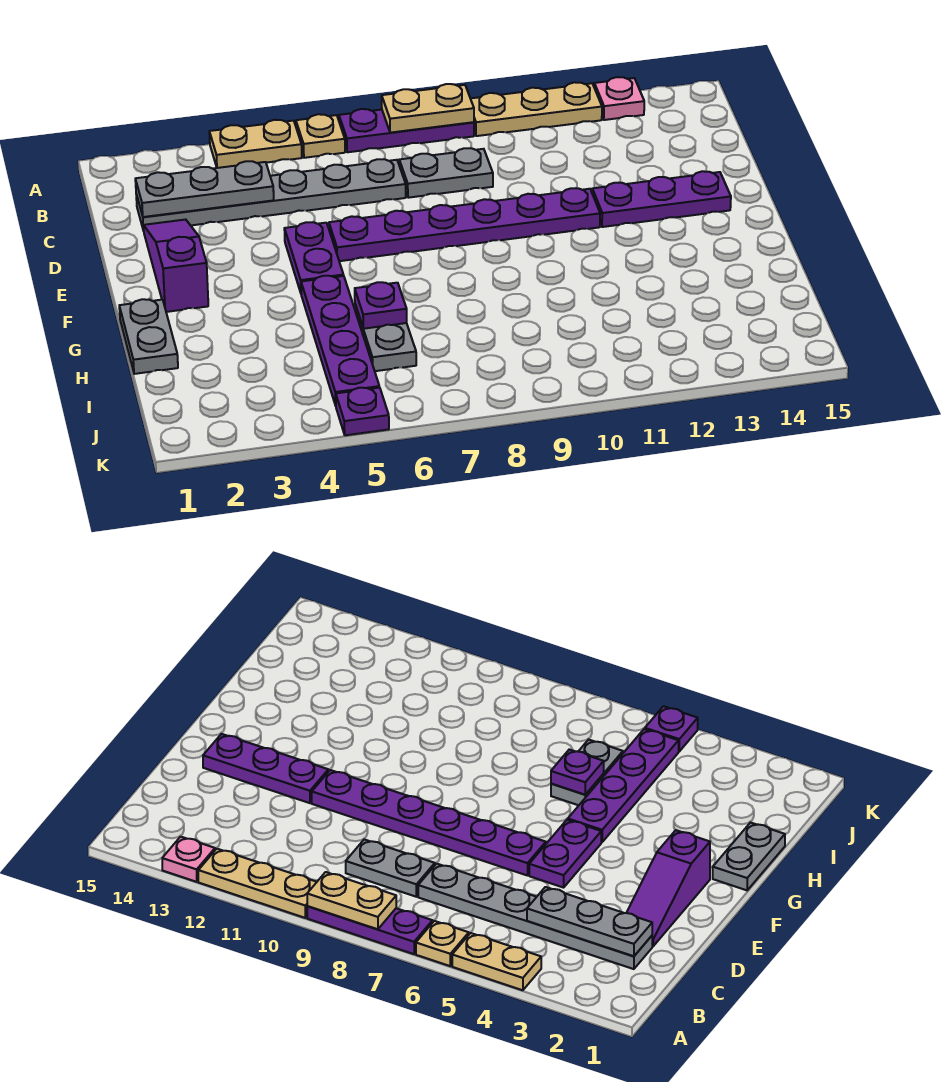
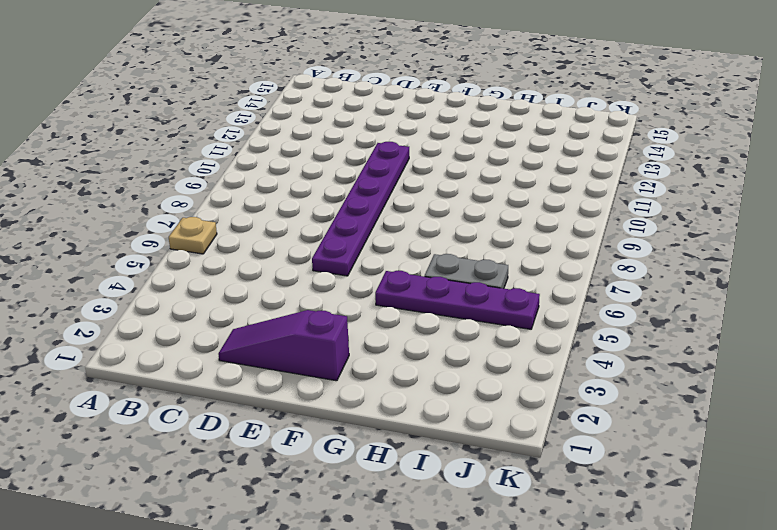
none -> tan 1x2 plate [209,120,302,168]
none -> purple 1x3 plate [339,109,474,152]
none -> tan 1x3 plate [470,82,602,136]

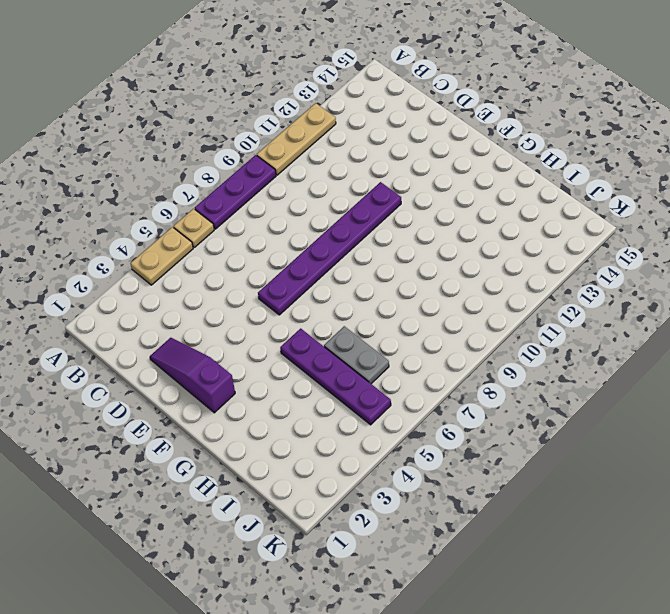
none -> pink 1x1 plate [594,77,644,120]
none -> grey 1x6 plate [136,159,406,230]
none -> grey 1x2 plate [399,148,493,198]

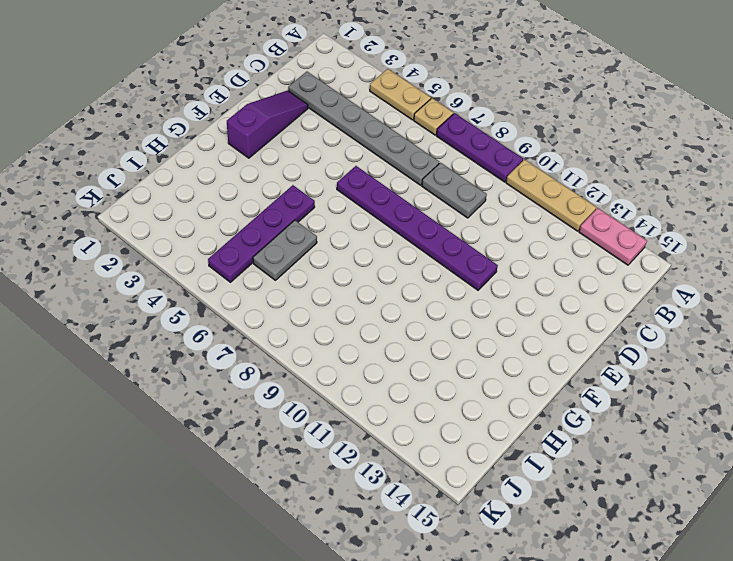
pink 1x2 plate [579,208,647,265] -> pink 1x1 plate [594,77,644,120]
none -> purple 1x2 plate [284,222,344,293]
none -> purple 1x3 plate [592,171,731,227]
none -> grey 1x2 plate [119,299,178,374]

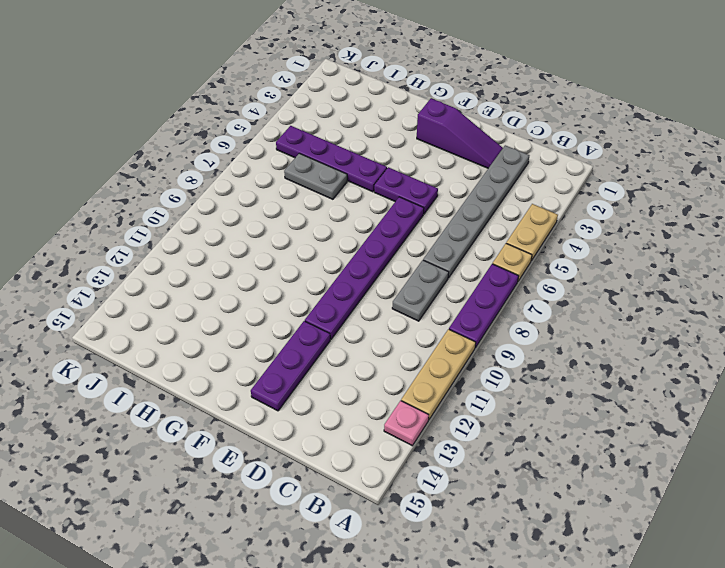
none -> grey 1x2 plate [119,299,178,374]
none -> purple 1x1 plate [336,388,389,435]
none -> tan 1x2 plate [382,84,474,133]

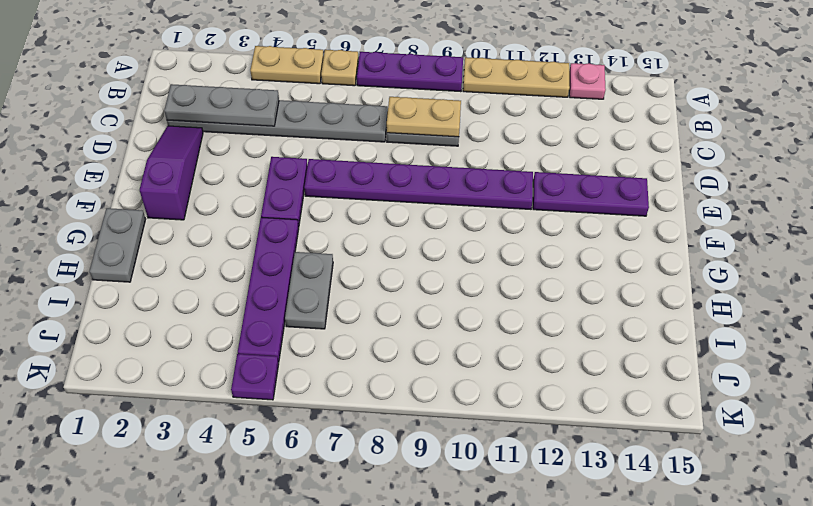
tan 1x2 plate [387,97,461,137] -> tan 1x2 plate moved to [382,84,474,133]
none -> purple 1x1 plate [355,282,407,329]

